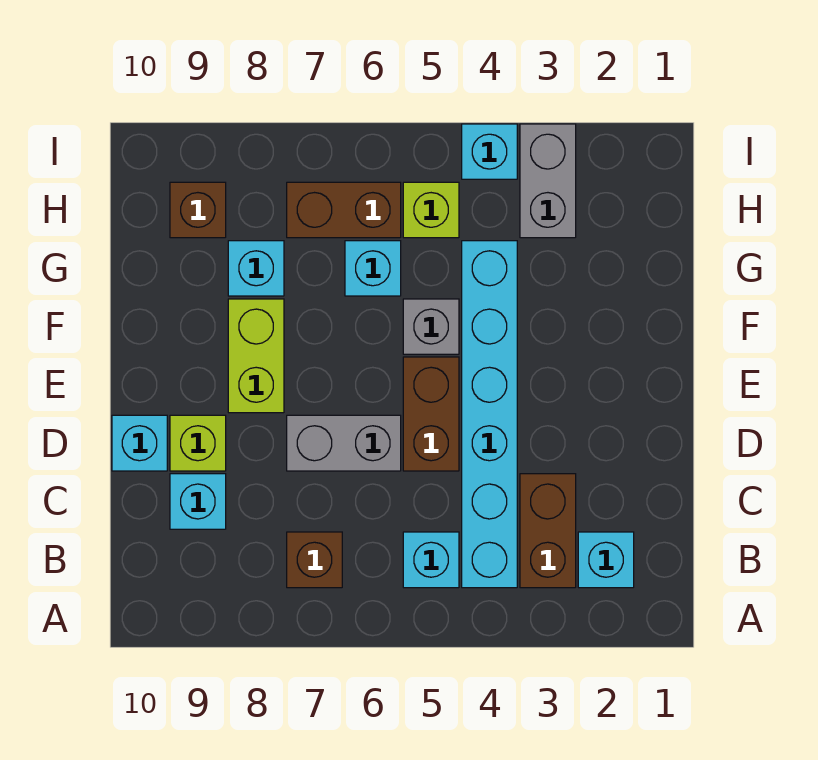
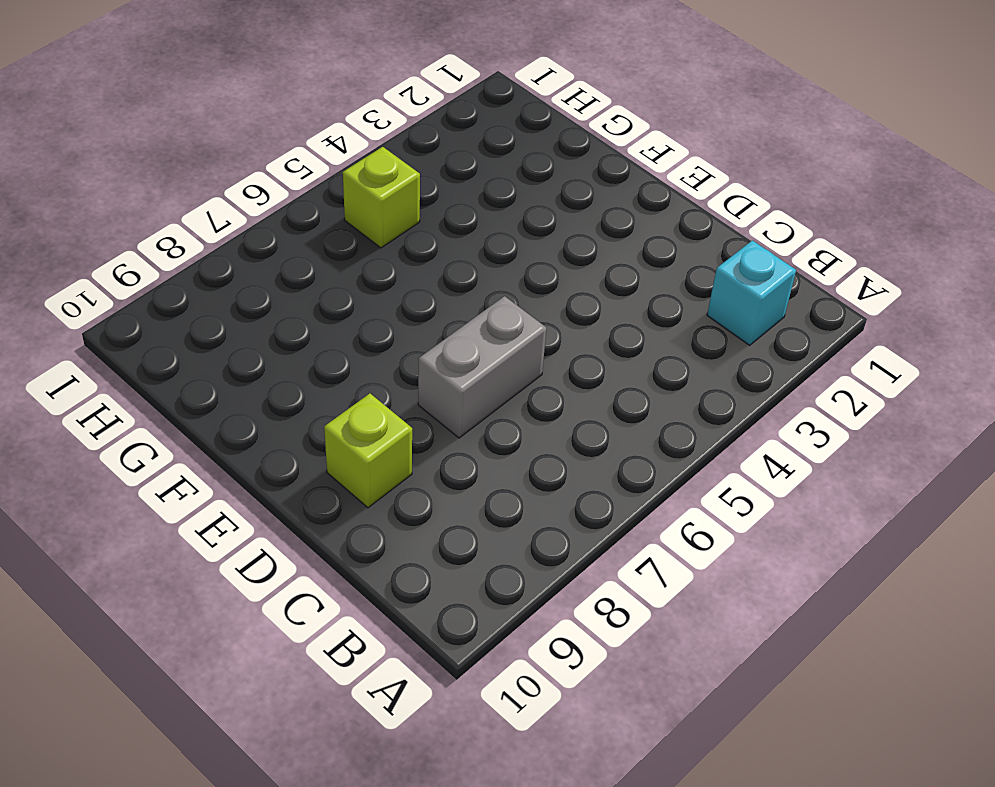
none -> brown 1x2 brick [520,474,576,588]
none -> cyan 1x6 brick [462,241,517,588]
none -> cyan 1x1 brick [403,532,459,588]

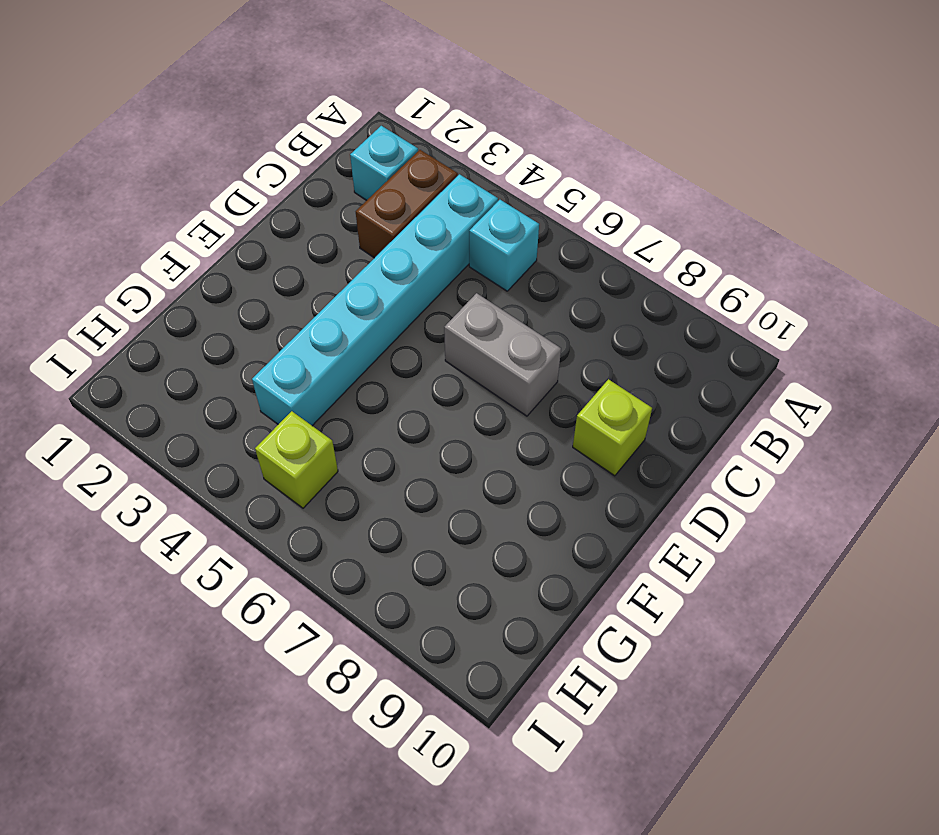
none -> brown 1x1 brick [287,532,342,588]
none -> cyan 1x1 brick [170,474,226,529]
none -> brown 1x2 brick [403,357,459,471]

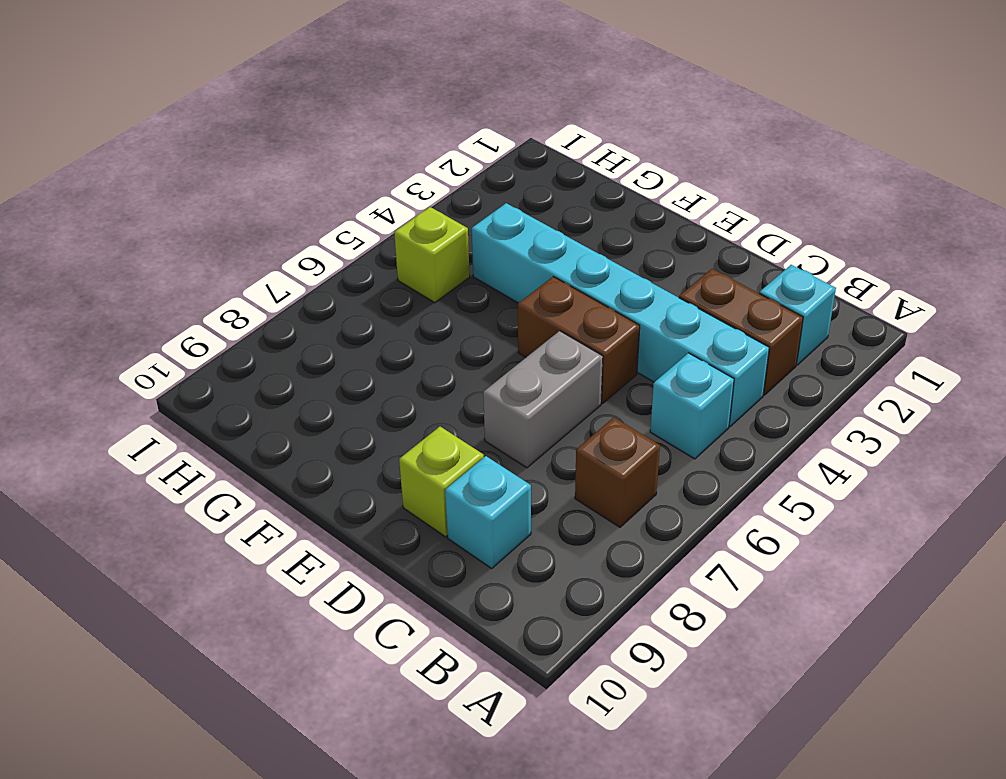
none -> cyan 1x1 brick [112,415,167,471]
none -> lime 1x2 brick [228,299,284,413]
none -> grey 1x1 brick [403,299,459,354]

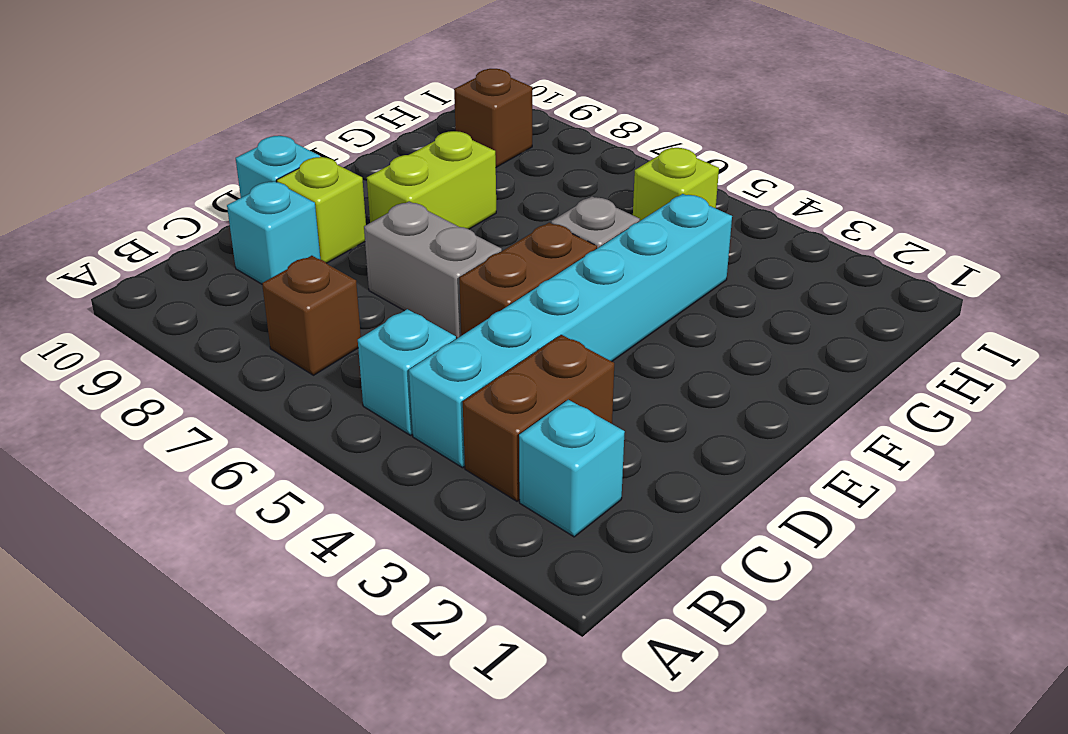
none -> cyan 1x1 brick [345,241,401,296]
none -> cyan 1x1 brick [228,241,284,296]
none -> grey 1x2 brick [520,124,576,238]

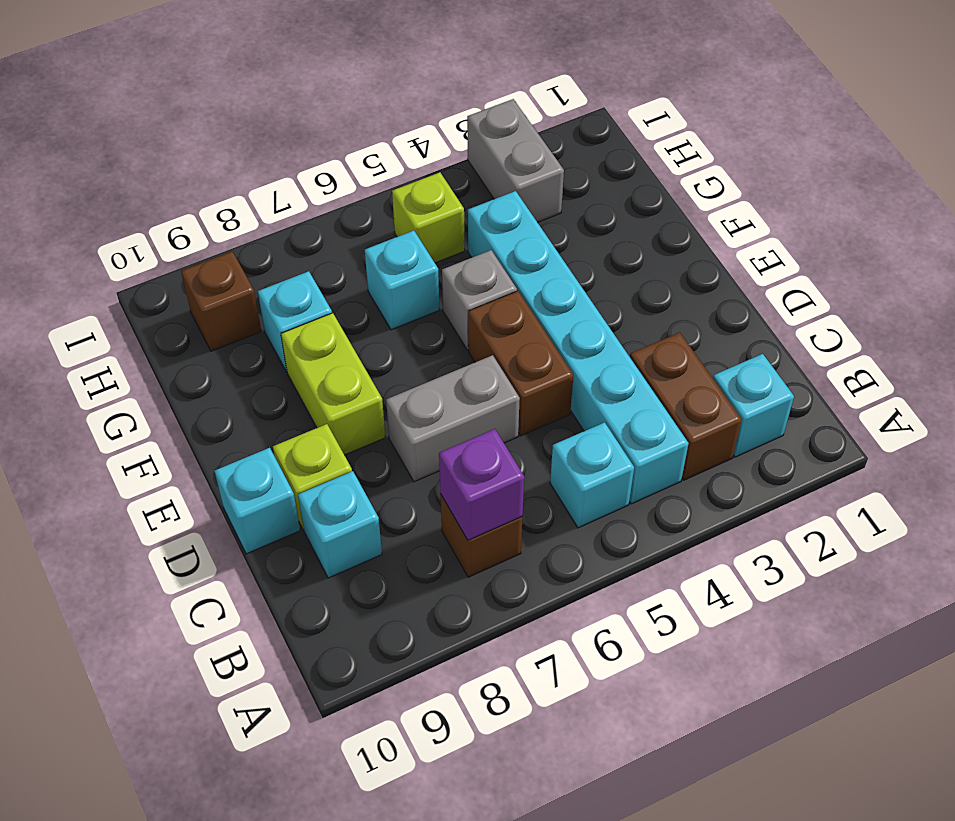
purple 1x1 brick [439,429,524,540] -> none
none -> brown 1x2 brick [287,182,401,238]
none -> cyan 1x1 brick [462,124,517,179]

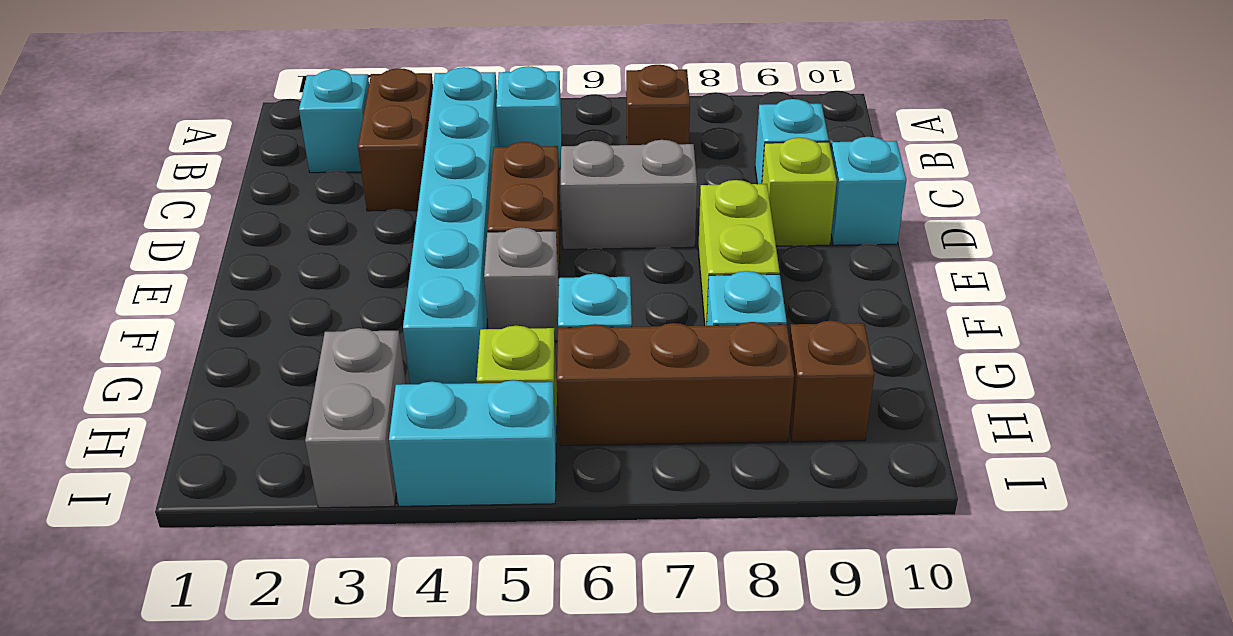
brown 1x3 brick [557,322,794,446] -> brown 1x2 brick [287,182,401,238]
cyan 1x2 brick [389,380,556,506] -> cyan 1x1 brick [462,124,517,179]

